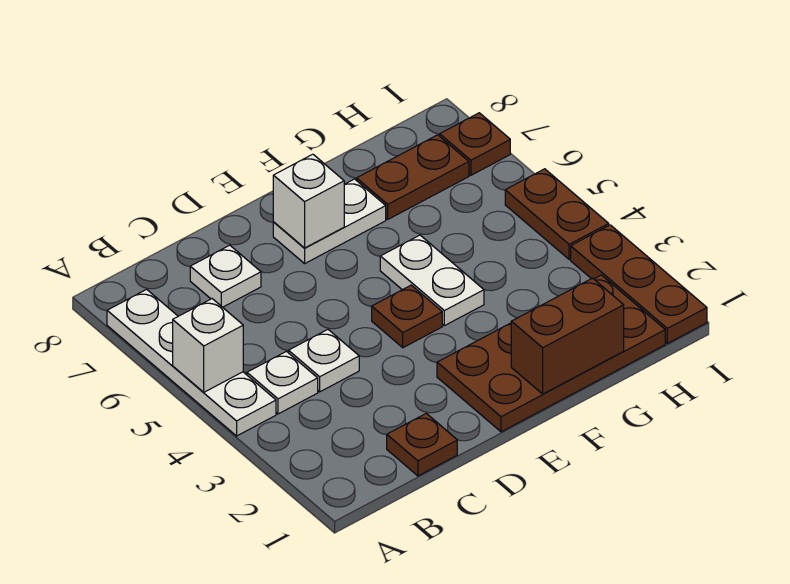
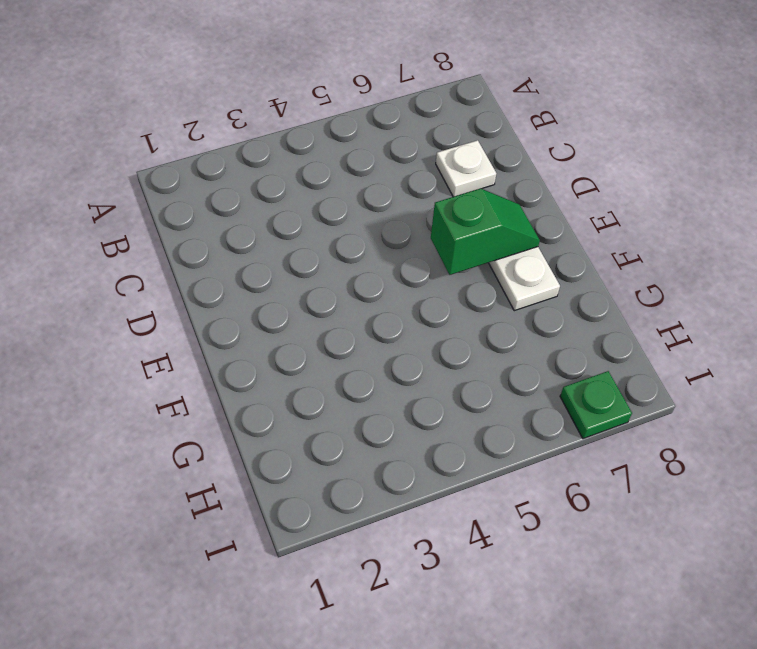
green 1x2 slope [431,189,540,275] -> white 1x1 brick [273,154,344,248]
green 1x1 plate [560,371,632,439] -> brown 1x1 plate [440,113,510,175]
none -> white 1x4 plate [107,289,276,436]
none -> white 1x1 plate [247,351,318,414]
none -> brown 1x1 plate [387,413,457,476]

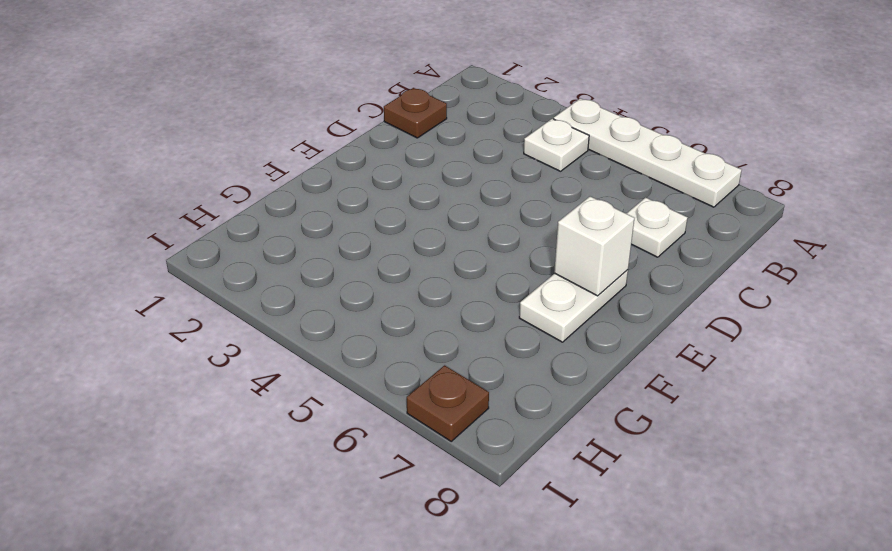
none -> white 1x1 plate [289,330,359,392]
none -> brown 2x4 plate [437,275,665,432]
none -> brown 1x1 plate [372,285,442,348]

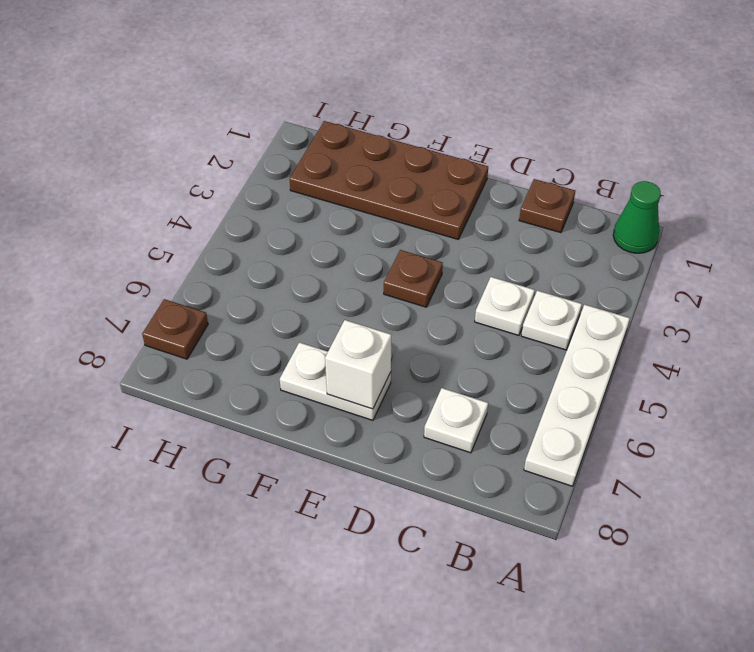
green 1x1 cone [613,181,661,253] -> none
none -> white 1x2 plate [380,235,484,326]
none -> brown 1x2 plate [357,135,469,219]
none -> brown 1x3 plate [571,225,707,343]

